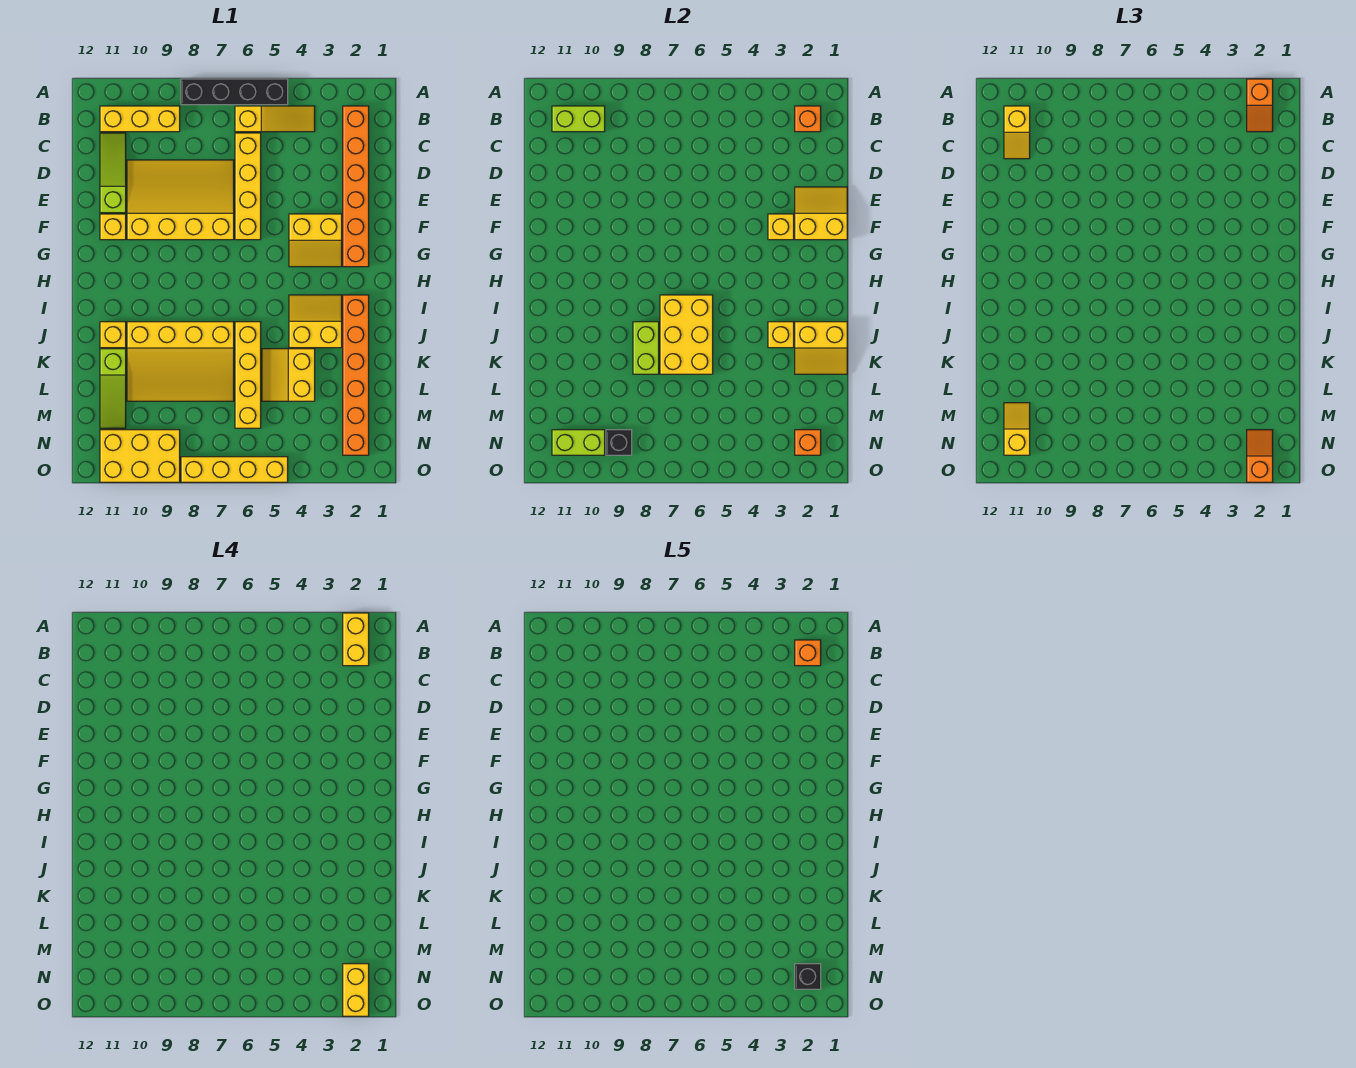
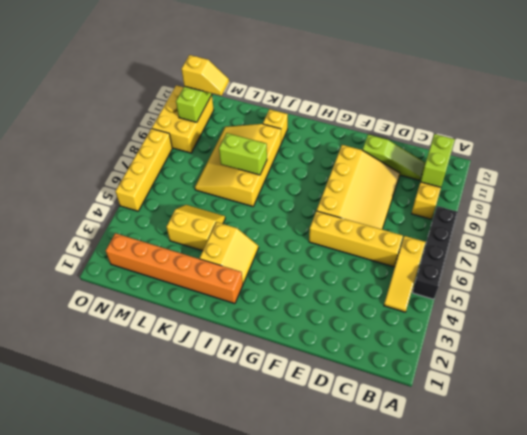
none -> orange 1x6 brick [343,106,369,267]
none -> yellow 2x2 slope [289,214,342,267]
none -> yellow 1x1 brick [100,214,126,240]
none -> yellow 1x4 brick [235,322,261,428]

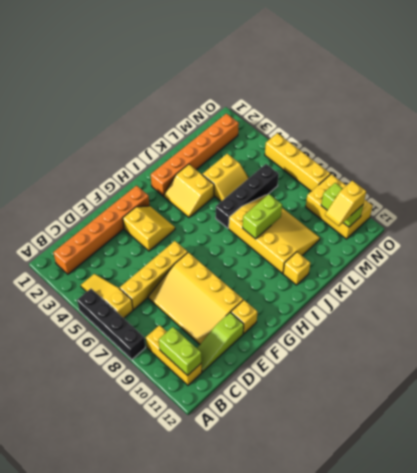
black 1x4 brick [216,164,279,228] -> yellow 1x4 brick [235,322,261,428]
none -> lime 1x3 slope [100,349,126,428]
none -> orange 1x1 brick [795,106,821,132]
none -> yellow 2x2 slope [795,187,847,240]
none -> yellow 1x1 brick [768,214,794,240]

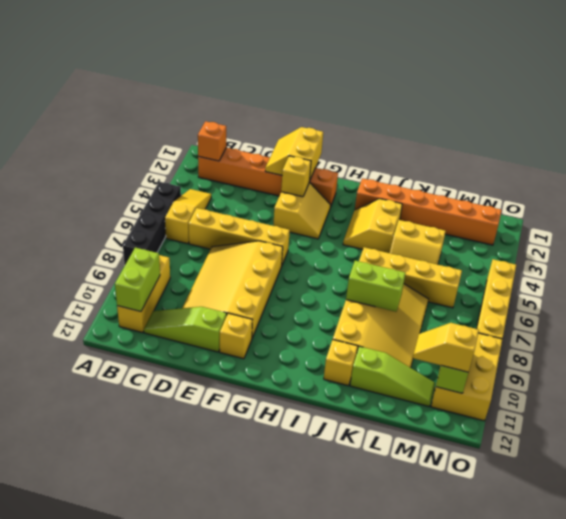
none -> yellow 2x3 brick [660,295,713,374]
none -> yellow 2x2 slope [795,322,847,374]
none -> yellow 1x1 brick [768,322,794,348]
none -> orange 1x1 brick [795,430,821,455]

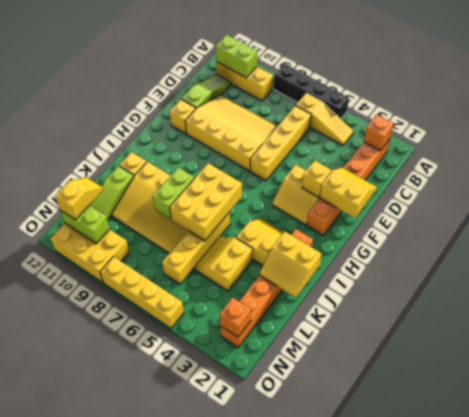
none -> yellow 1x1 brick [768,322,794,348]
none -> black 1x1 brick [606,430,632,455]
none -> orange 1x2 slope [1247,79,1273,132]
none -> yellow 1x2 slope [1004,106,1030,159]

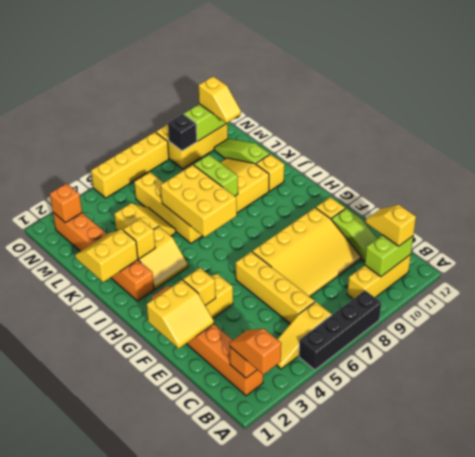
none -> orange 1x2 slope [1247,430,1273,482]
none -> yellow 1x2 brick [343,613,369,666]
none -> yellow 1x2 brick [343,964,369,1016]
none -> orange 1x1 brick [795,640,821,666]

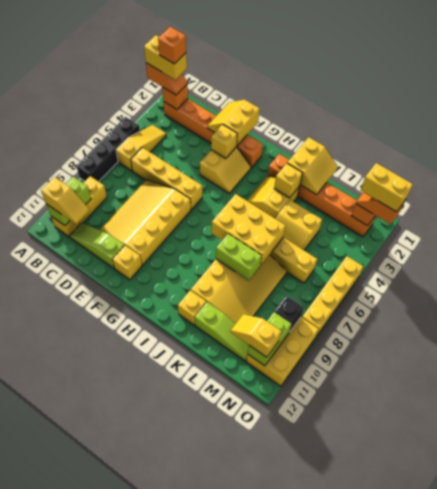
none -> black 1x1 brick [795,964,821,989]

